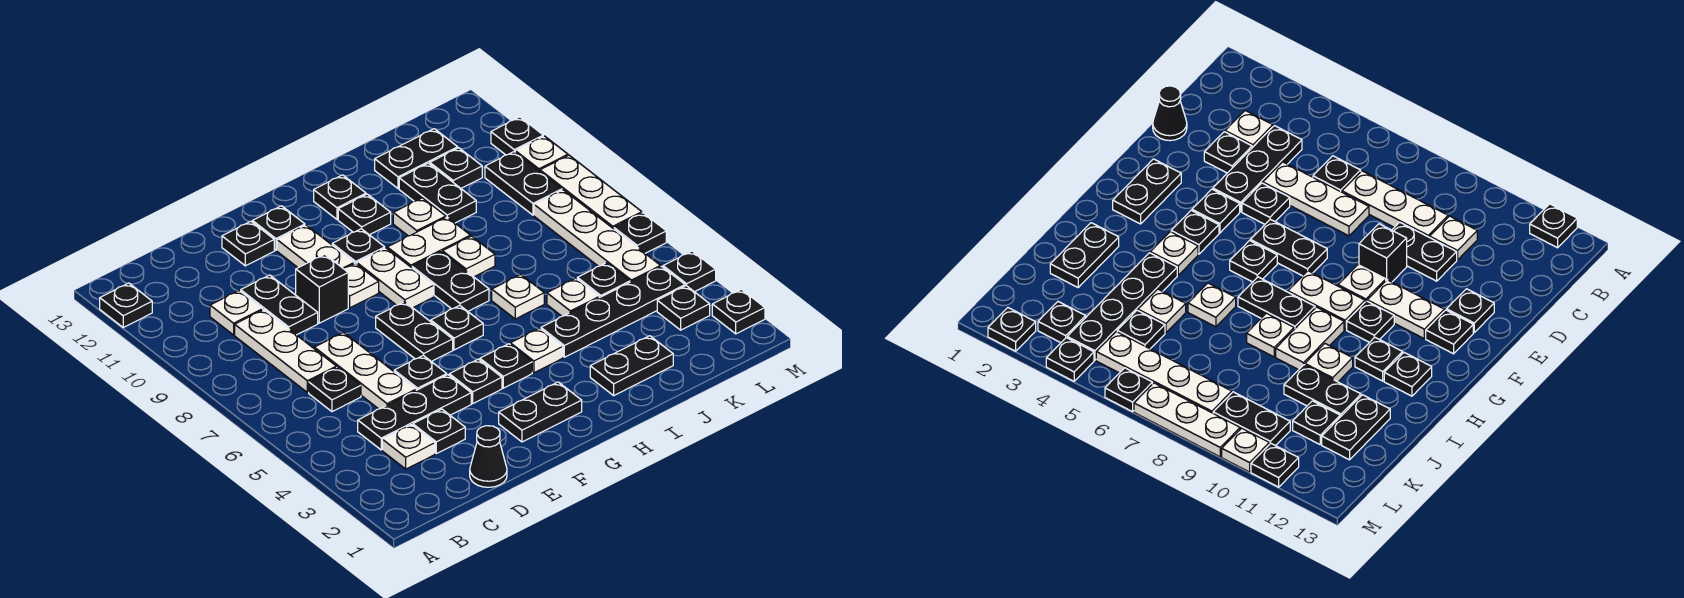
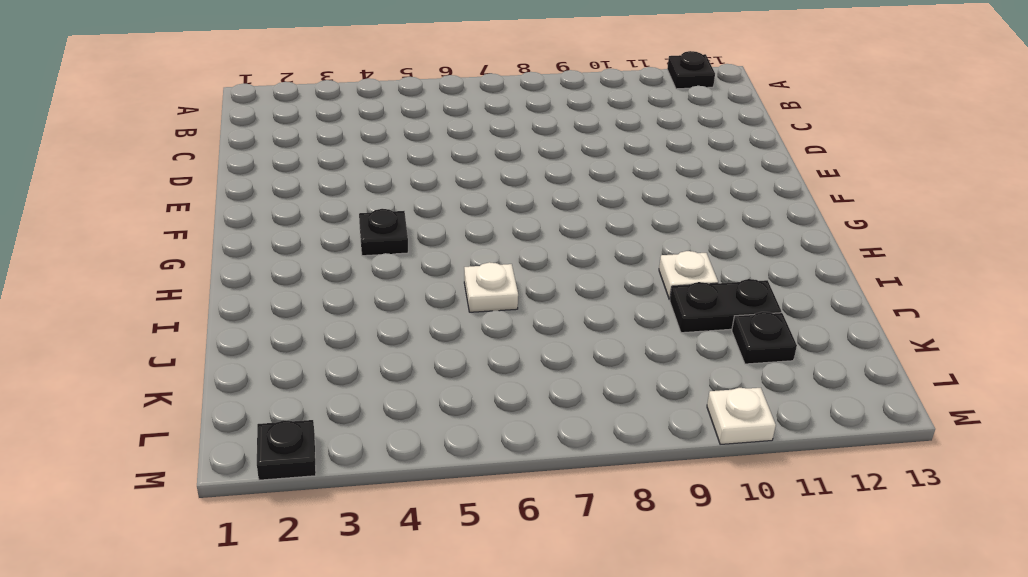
none -> white 1x1 plate [382,425,435,469]
none -> black 1x3 plate [358,375,471,450]
none -> black 1x1 plate [309,367,361,412]
none -> white 1x3 plate [235,310,336,392]

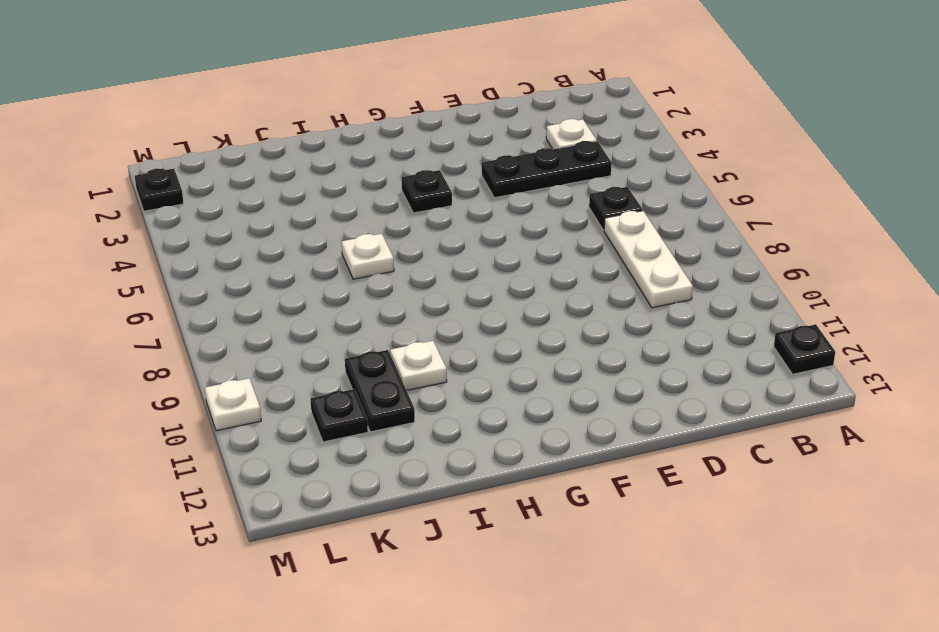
none -> white 1x1 plate [210,291,263,335]
none -> black 1x1 cone [470,426,507,487]
none -> black 1x1 plate [413,409,465,454]
none -> white 1x3 plate [314,333,416,409]

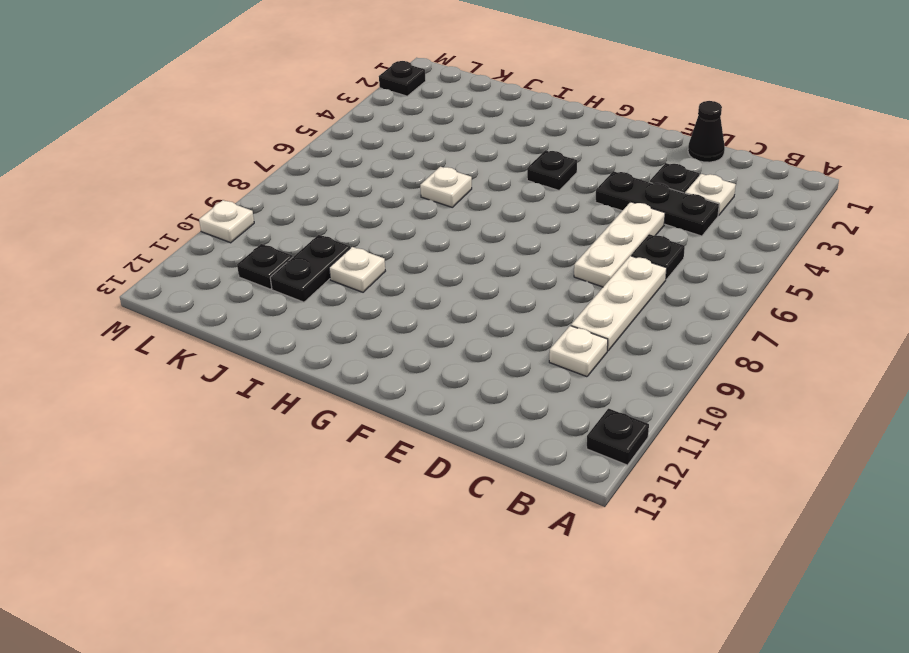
none -> black 1x2 plate [241,275,318,335]
none -> black 1x1 plate [394,355,447,390]
none -> black 1x1 brick [296,254,348,323]
none -> black 1x1 plate [222,221,274,266]

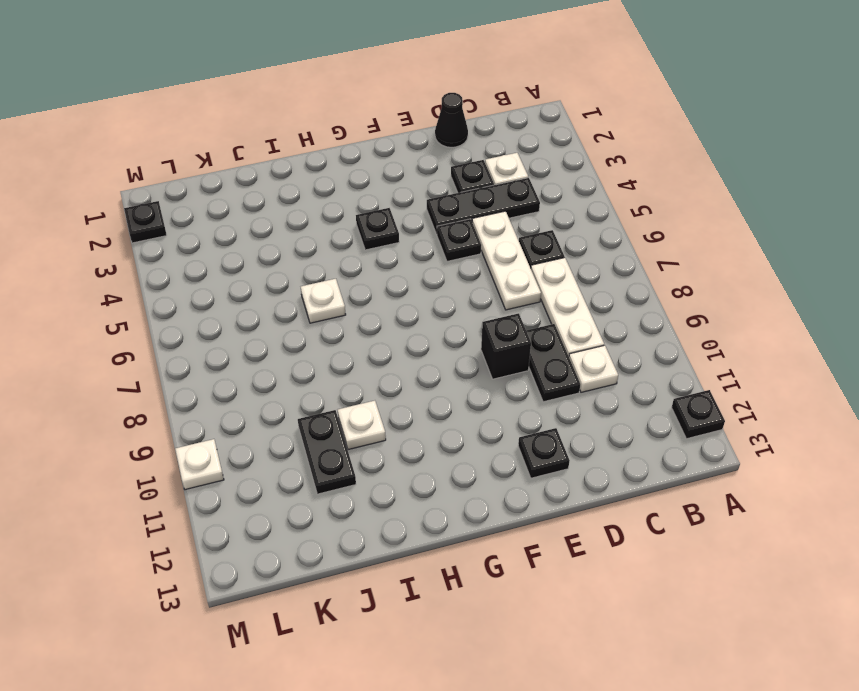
none -> black 1x2 plate [499,382,582,442]
none -> black 1x1 plate [449,359,502,403]
none -> black 1x2 plate [376,302,453,362]
none -> white 1x1 plate [344,263,379,308]

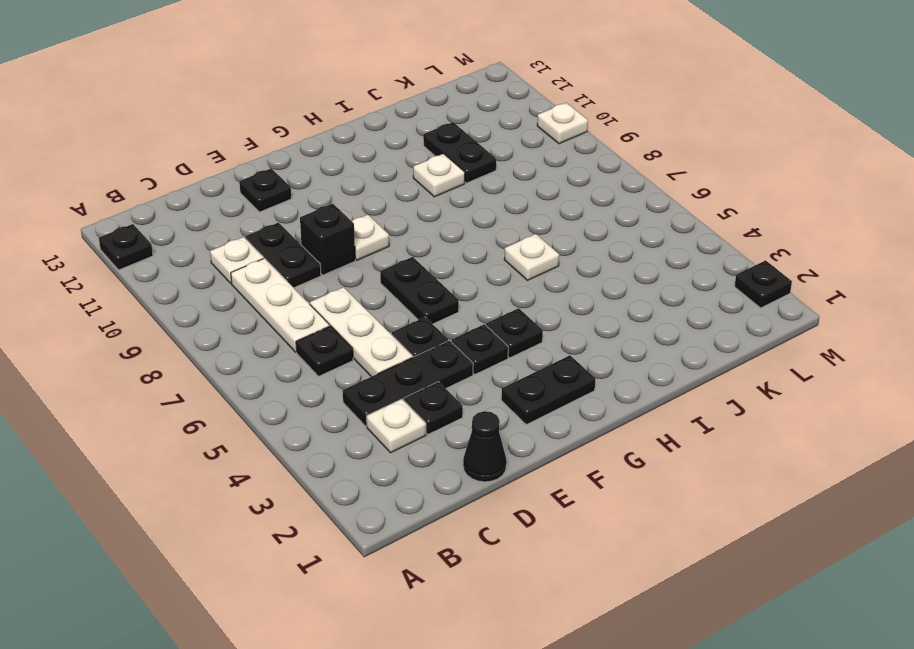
none -> white 1x2 plate [277,225,354,269]
none -> black 1x1 plate [252,206,305,250]
none -> black 1x1 plate [430,305,483,350]
none -> white 1x2 plate [357,248,434,308]

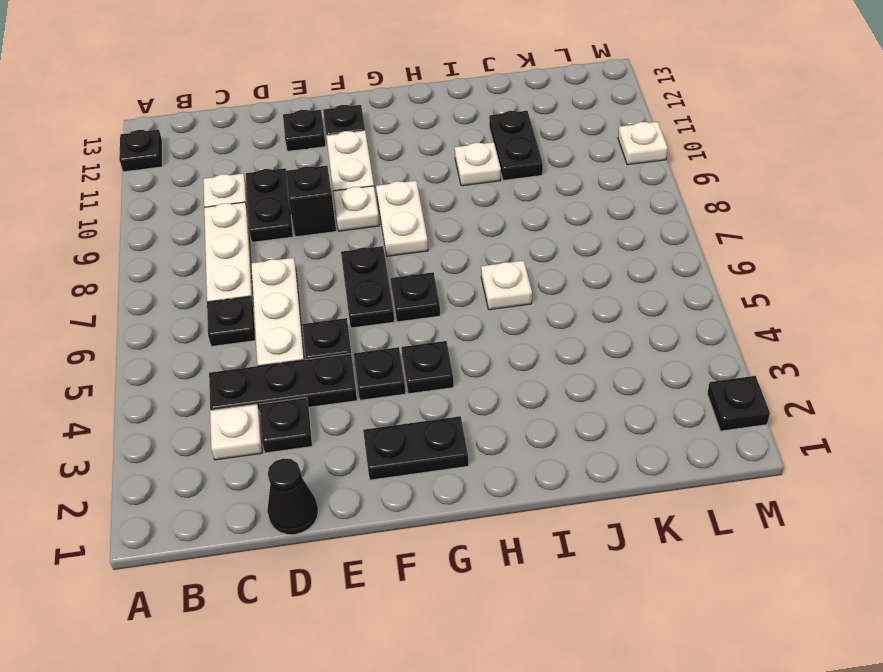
none -> black 1x1 plate [332,229,385,264]
none -> white 1x1 plate [510,328,563,373]
none -> black 1x2 plate [412,252,489,311]
none -> white 1x2 plate [387,217,470,268]

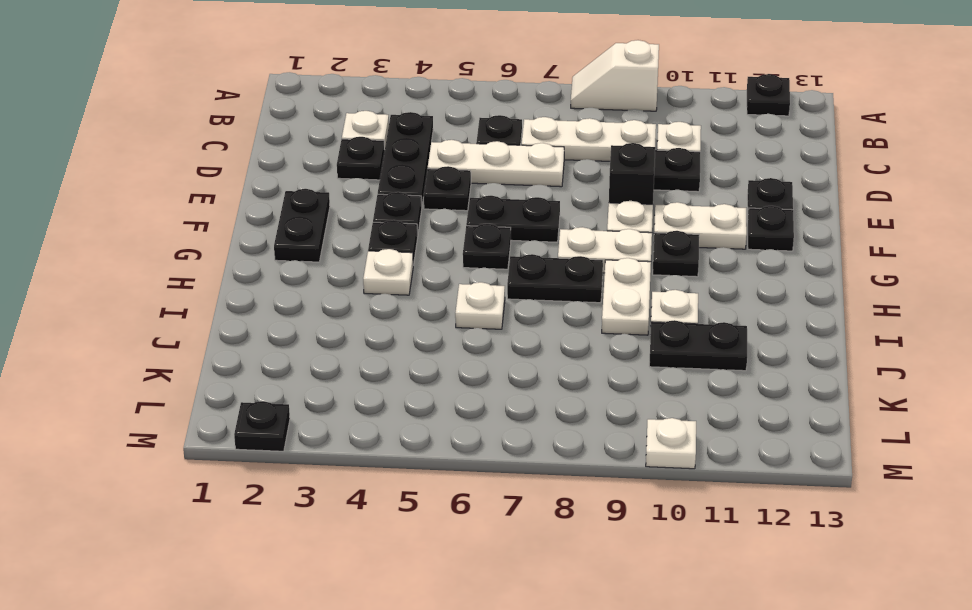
white 1x2 slope [571,40,659,111] -> none
none -> black 1x1 cone [470,426,507,487]
none -> black 1x1 plate [338,194,391,235]
none -> black 1x1 plate [314,175,366,219]
none -> black 1x2 plate [590,336,673,395]

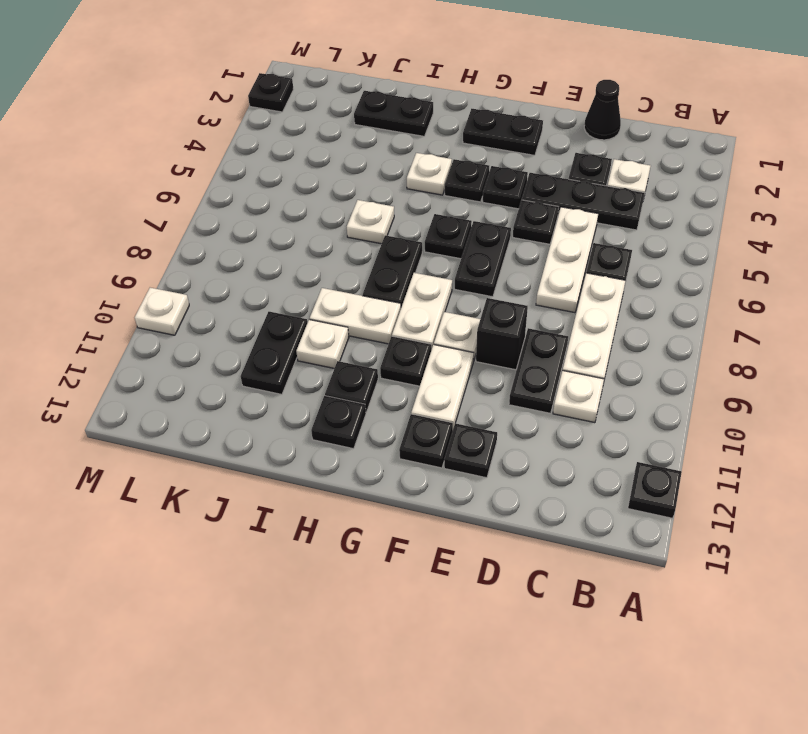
none -> black 1x4 plate [541,267,685,357]
none -> white 1x1 plate [443,236,495,277]
none -> white 1x1 plate [547,278,599,316]
none -> black 1x2 plate [375,129,458,189]

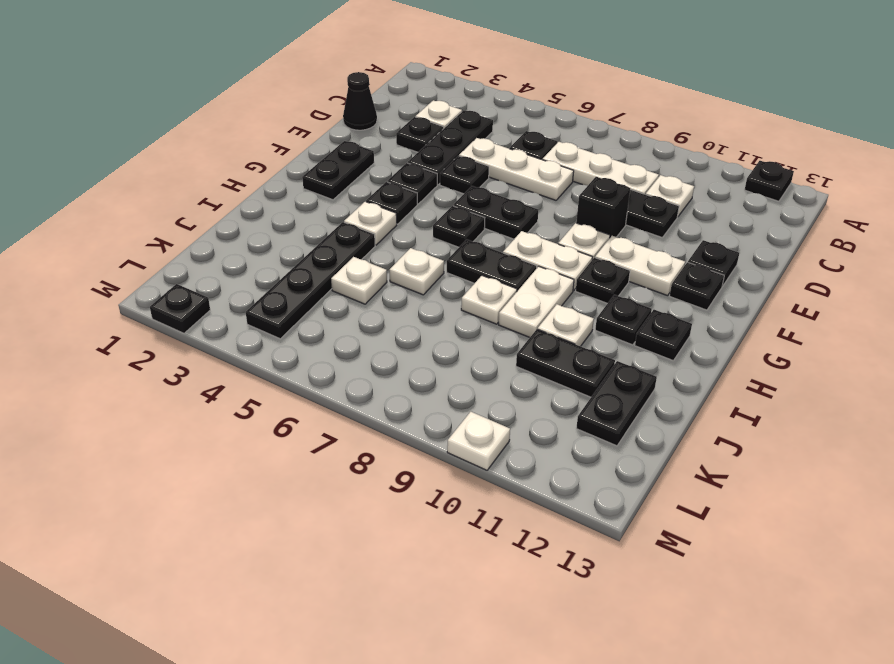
none -> black 1x2 plate [590,336,673,395]
none -> black 1x1 plate [577,263,630,298]
none -> black 1x1 plate [430,148,482,188]
none -> black 1x1 plate [657,286,710,330]

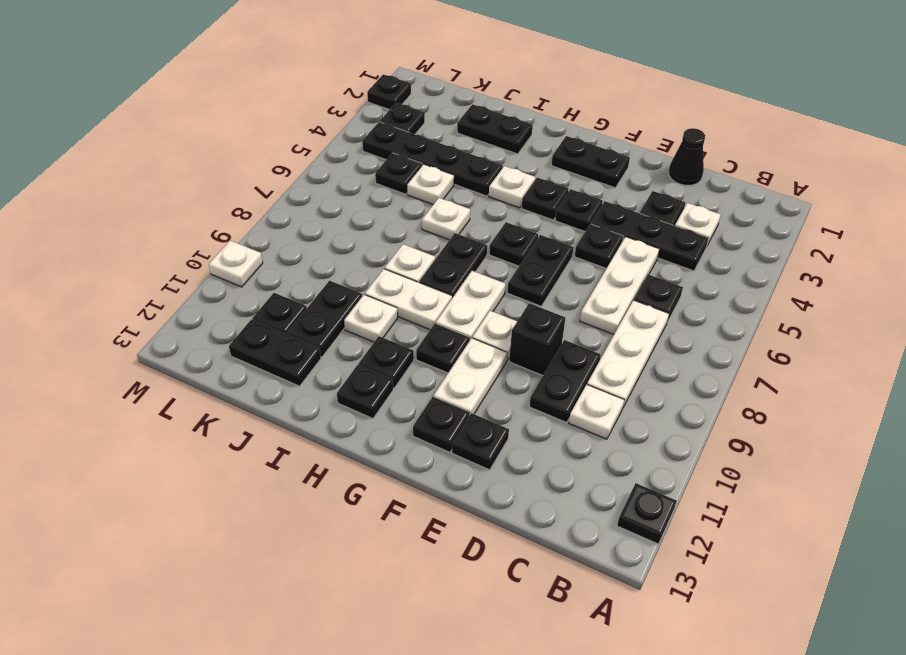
none -> white 1x4 plate [534,190,661,282]
none -> black 1x2 plate [485,152,562,215]
none -> black 1x1 plate [663,251,716,292]
none -> black 1x1 plate [614,213,666,253]

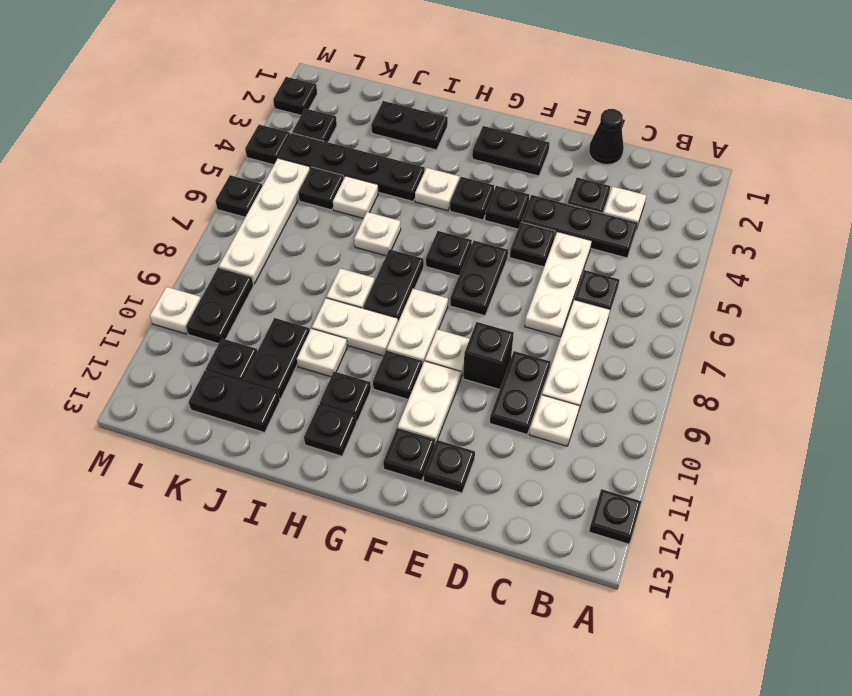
none -> white 1x3 plate [540,155,642,229]
none -> black 1x1 plate [491,117,543,155]

